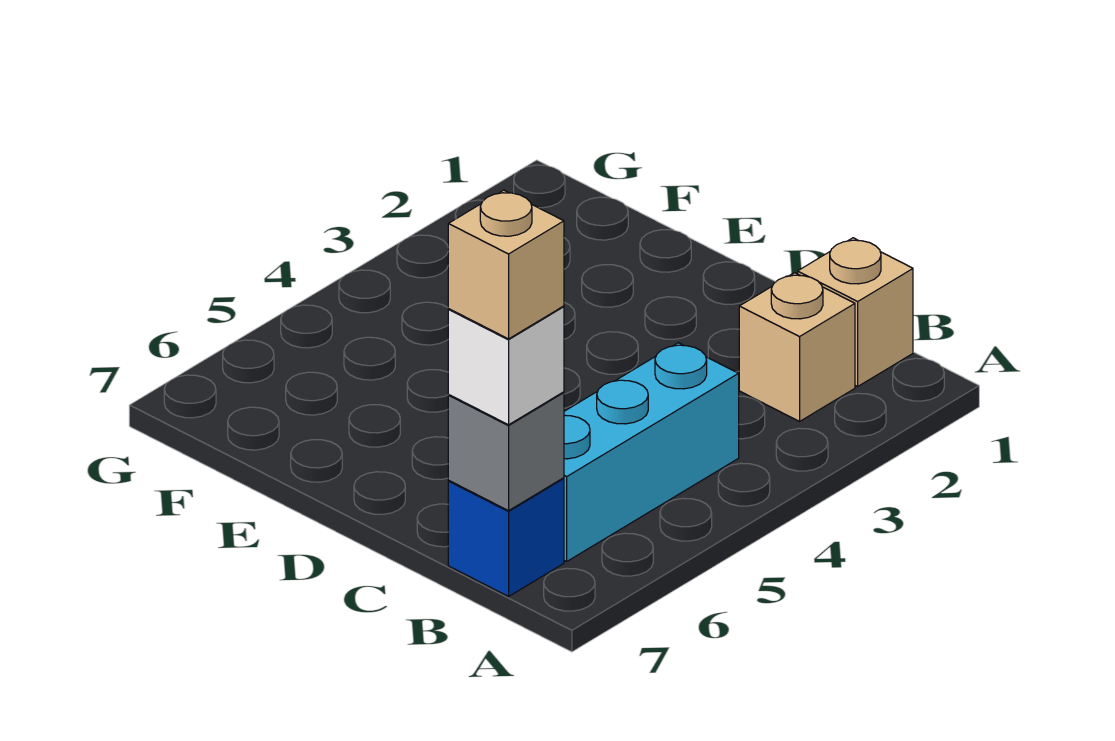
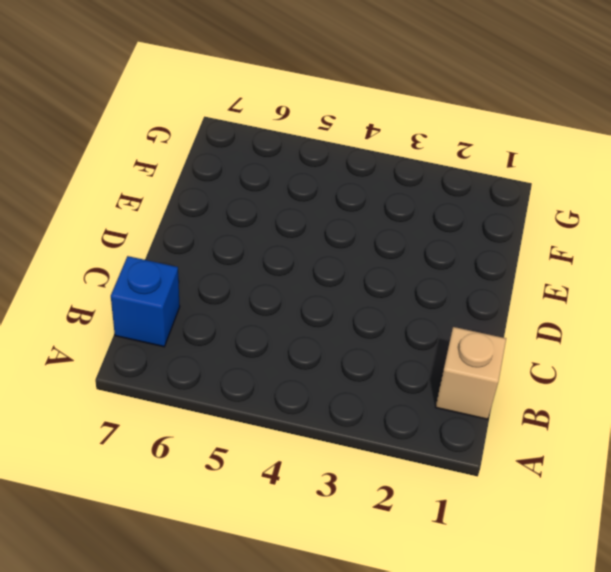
none -> tan 1x1 brick [739,273,855,422]
none -> cyan 1x3 brick [564,343,739,561]

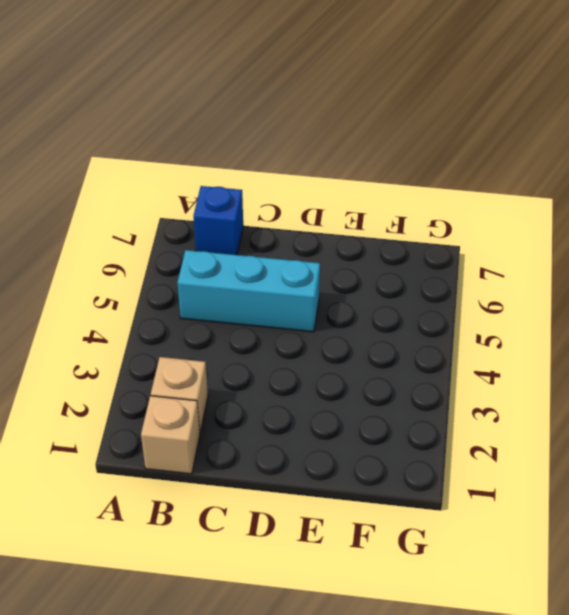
cyan 1x3 brick [177,250,320,332] -> cyan 1x3 brick turned to [564,343,739,561]
none -> grey 1x1 brick [448,392,564,511]
none -> white 1x1 brick [448,306,564,425]

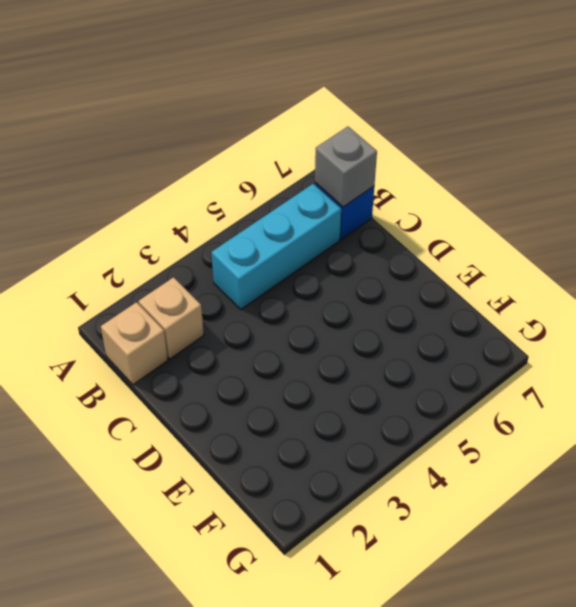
none -> white 1x1 brick [448,306,564,425]
none -> tan 1x1 brick [448,190,564,339]

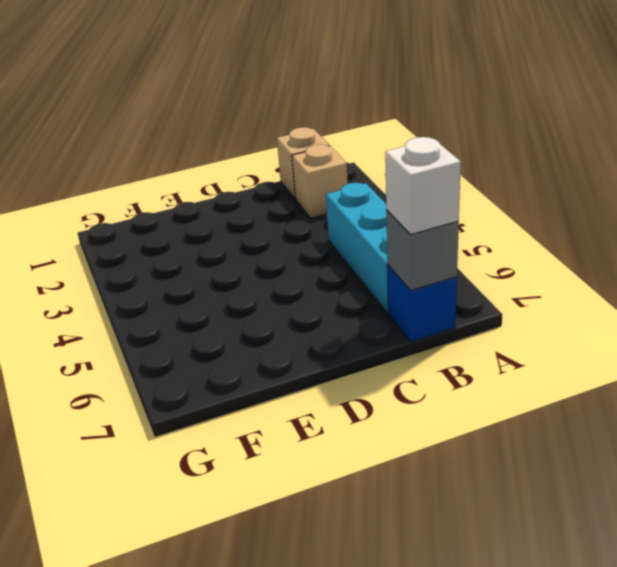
none -> tan 1x1 brick [448,190,564,339]

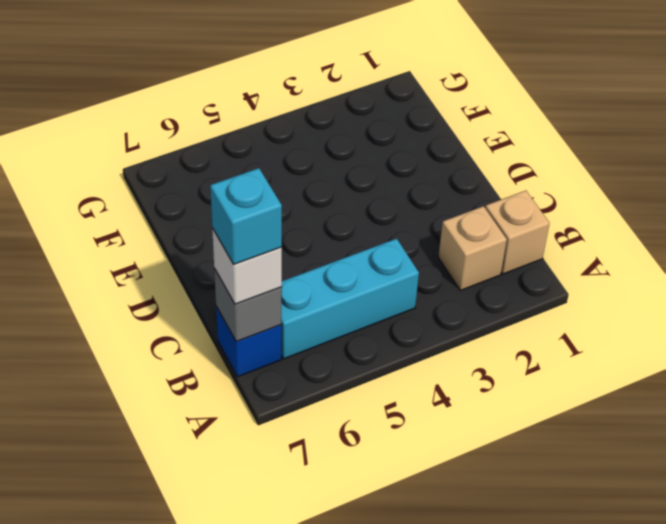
cyan 1x1 brick [210,168,282,264] -> tan 1x1 brick [448,190,564,339]

